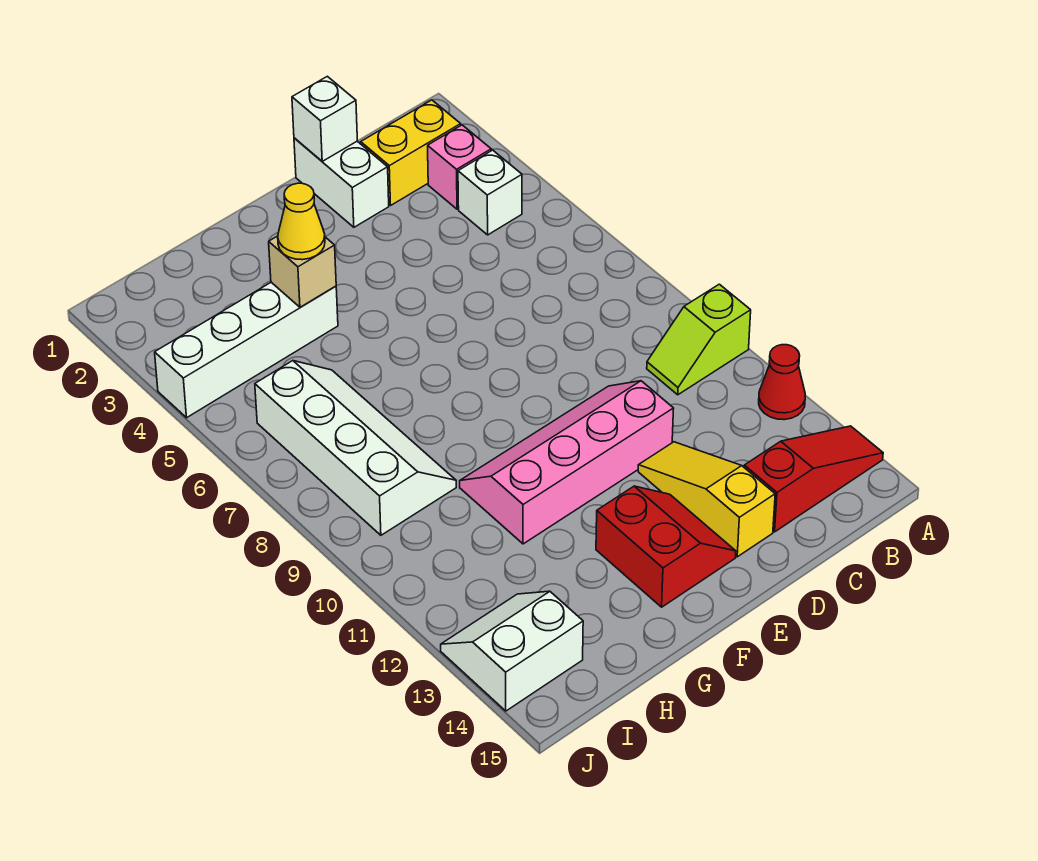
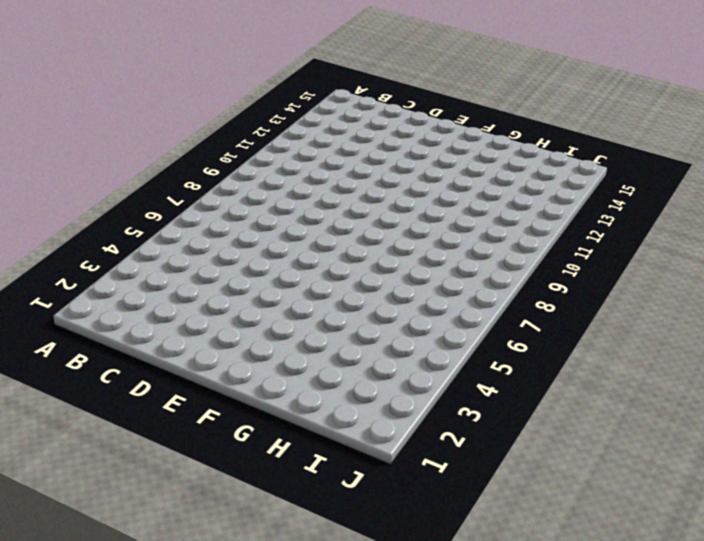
none -> lime 1x2 slope [647,284,751,395]
none -> red 1x1 cone [759,345,805,420]
none -> red 1x3 slope [744,426,883,532]

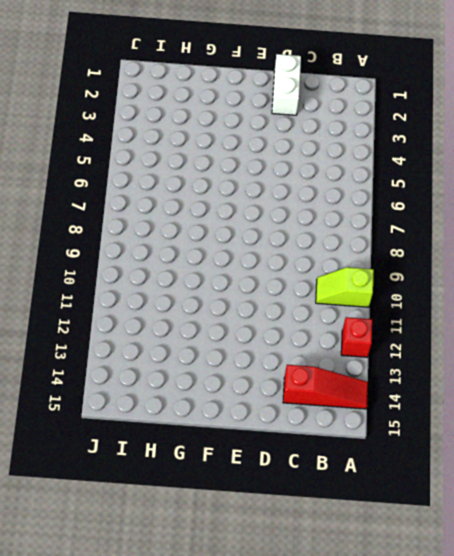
red 1x1 brick [341,317,372,357] -> red 1x1 cone [759,345,805,420]
none -> yellow 1x2 brick [361,100,461,205]
none -> pink 1x1 brick [428,125,491,209]
none -> white 1x1 brick [458,150,522,235]

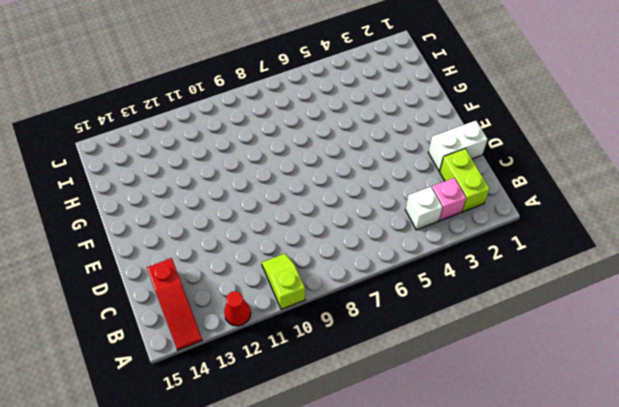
lime 1x2 brick [440,149,490,212] -> yellow 1x2 brick [361,100,461,205]
none -> pink 2x4 slope [460,381,674,544]
none -> yellow 1x3 slope [638,442,775,557]
none -> red 2x2 slope [596,486,736,607]

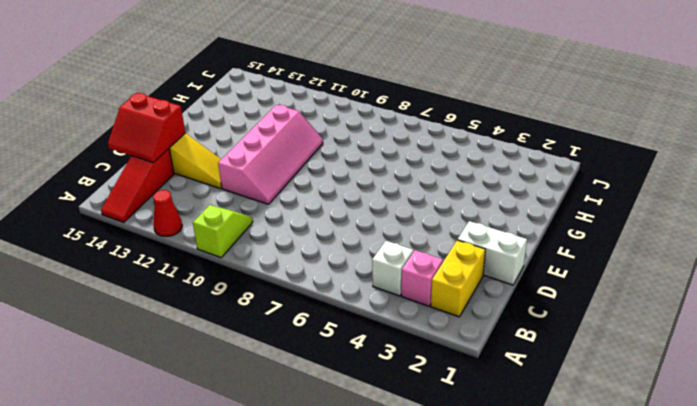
red 2x2 slope [108,93,185,163] -> red 2x2 slope moved to [596,486,736,607]
none -> white 1x4 brick [155,282,338,418]
none -> white 2x4 slope [255,361,456,535]
none -> white 2x2 slope [441,591,583,711]

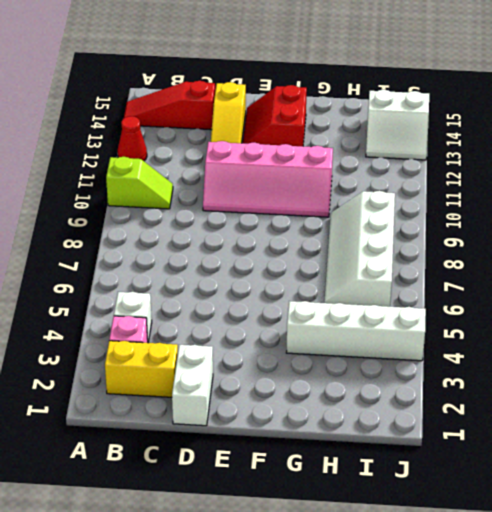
none -> white 1x1 brick [292,76,357,161]
none -> tan 1x1 brick [269,236,336,307]
none -> yellow 1x1 cone [278,183,325,260]

